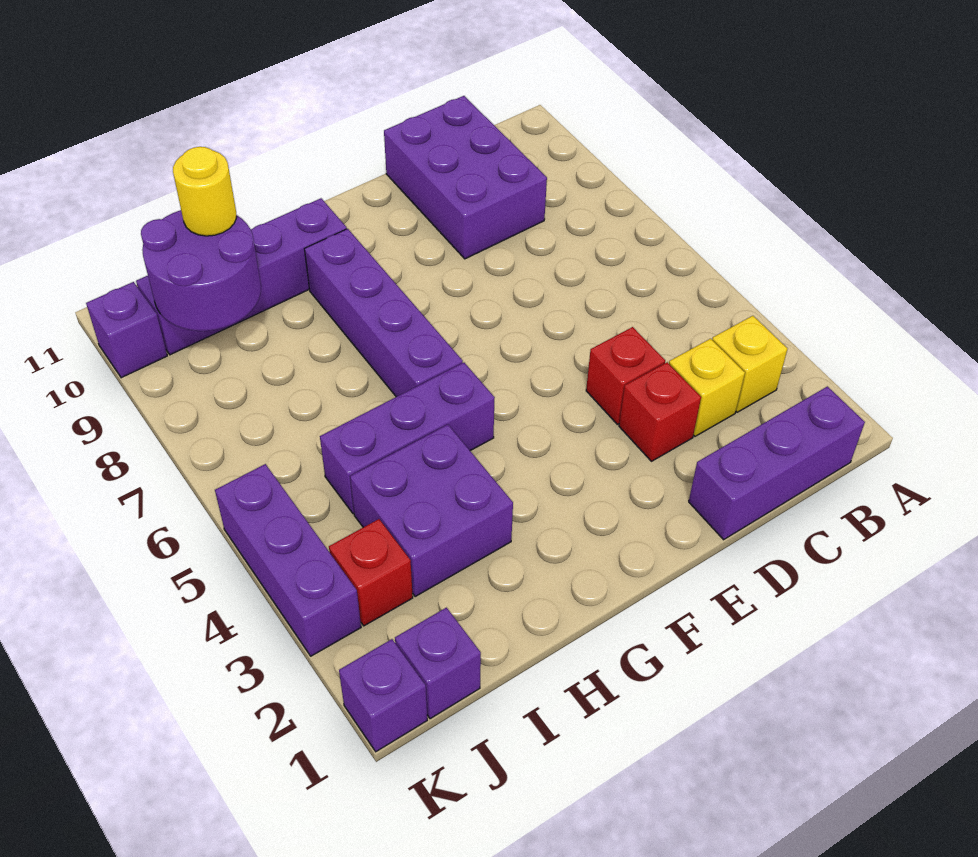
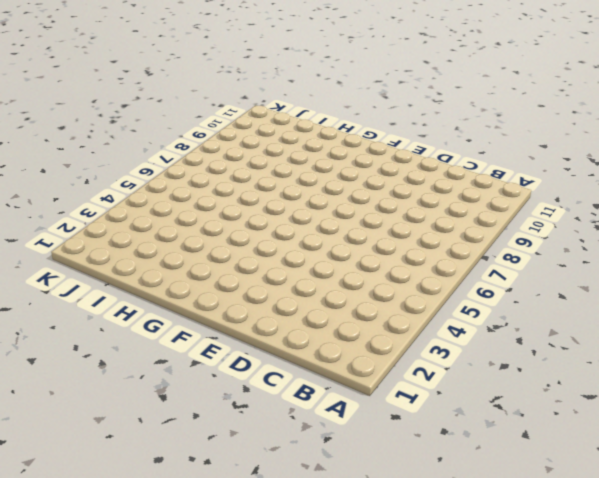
none -> purple 1x3 brick [689,386,865,540]
none -> yellow 1x1 brick [712,316,787,412]
none -> yellow 1x1 brick [669,339,745,436]

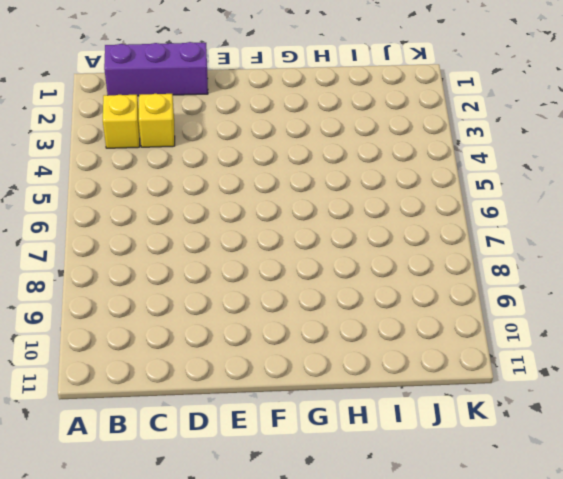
none -> purple 2x3 brick [384,96,547,259]
none -> red 1x1 brick [619,362,701,461]
none -> red 1x1 brick [586,327,665,424]

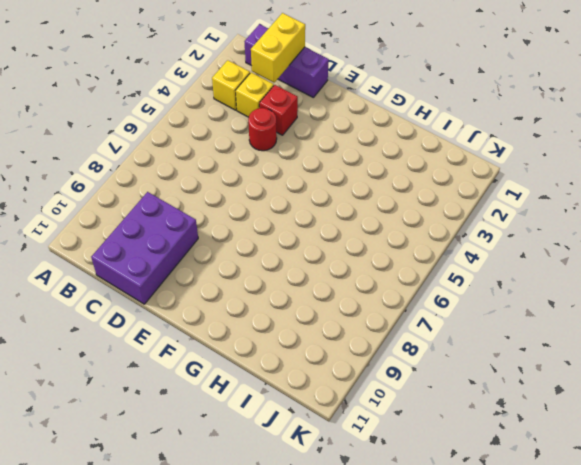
yellow 1x2 brick [251,13,305,82] -> none
red 1x1 round brick [248,108,277,151] -> red 1x1 brick [586,327,665,424]
none -> purple 1x3 brick [320,363,495,514]
none -> purple 1x4 brick [305,229,463,397]
none -> purple 1x4 brick [136,198,347,355]

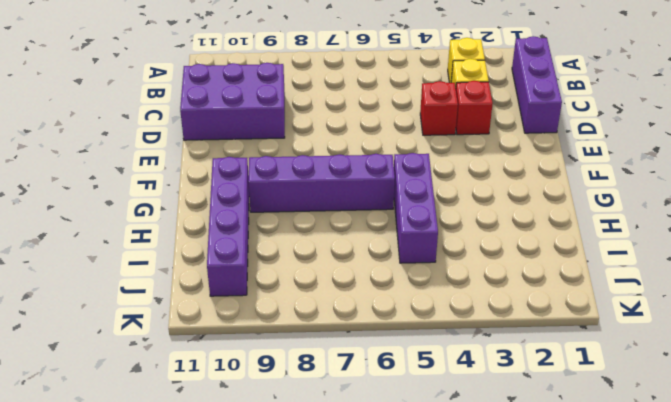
none -> purple 2x2 brick [350,425,513,597]
none -> purple 1x1 brick [395,608,481,719]
none -> red 1x1 brick [329,519,413,626]

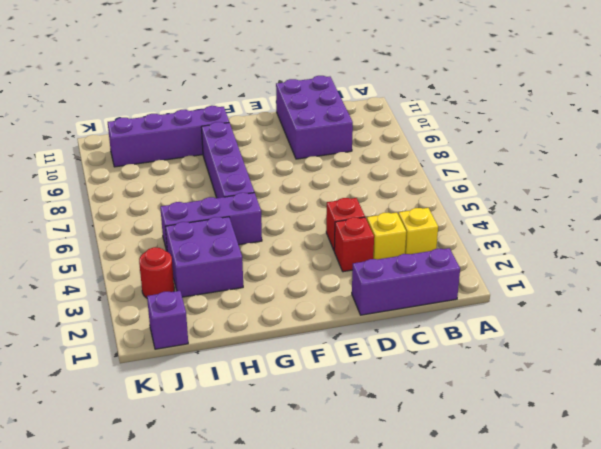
red 1x1 round brick [139,247,174,298] -> red 1x1 brick [329,519,413,626]
none -> purple 1x1 brick [339,639,427,752]
none -> purple 1x3 brick [215,464,361,656]
none -> purple 1x1 brick [86,282,167,378]

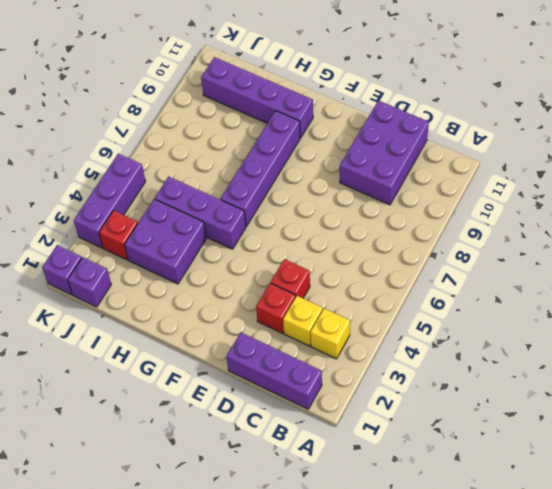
none -> purple 1x1 brick [86,282,167,378]
none -> purple 2x2 round brick [141,210,261,331]
none -> yellow 1x1 round brick [173,147,237,236]

